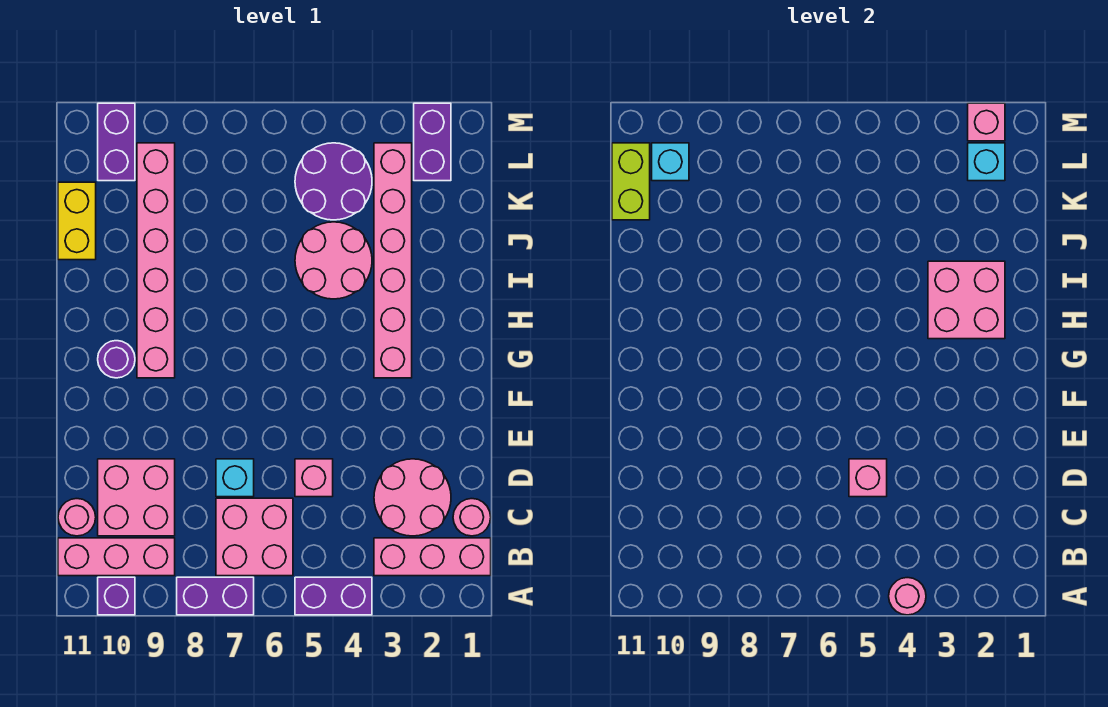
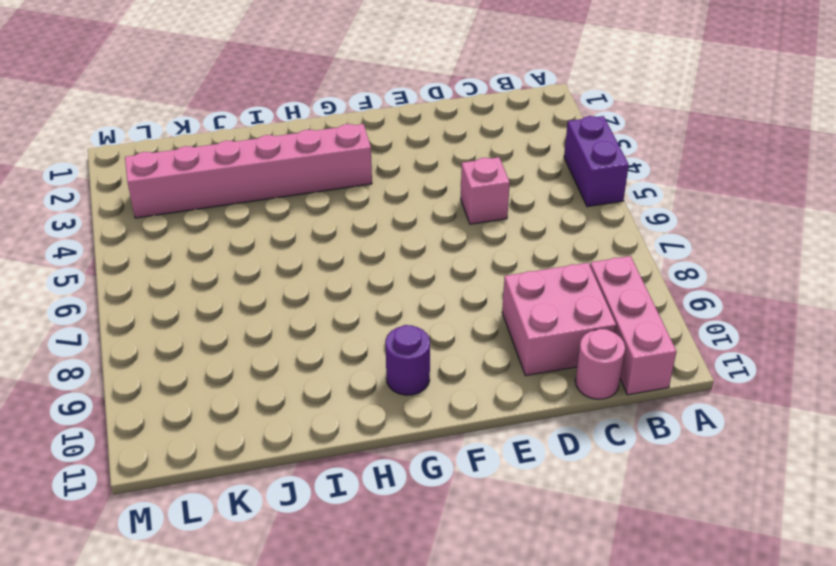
none -> purple 1x2 brick [177,577,254,615]
none -> purple 1x1 brick [98,577,135,615]
none -> pink 1x3 brick [374,538,491,576]

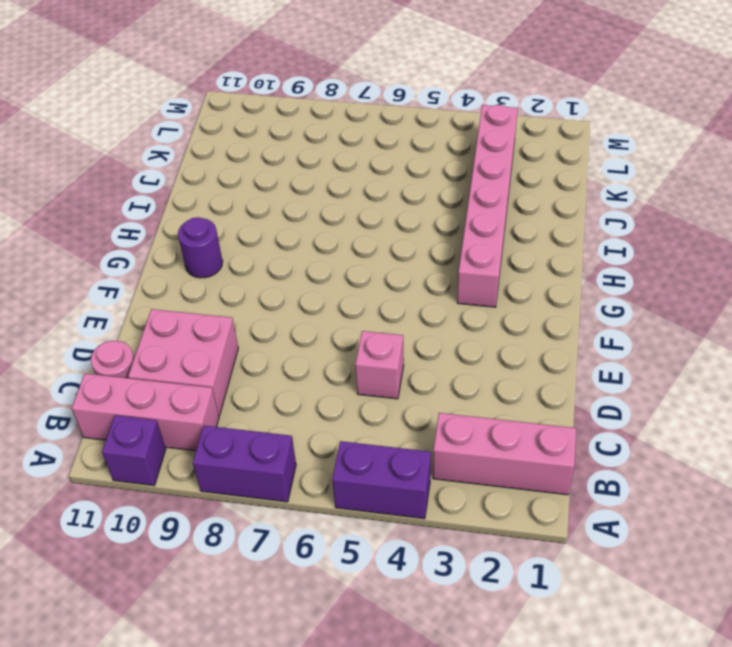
none -> pink 2x2 brick [216,498,293,576]
none -> pink 1x1 round brick [453,499,491,536]
none -> pink 2x2 round brick [374,459,451,536]

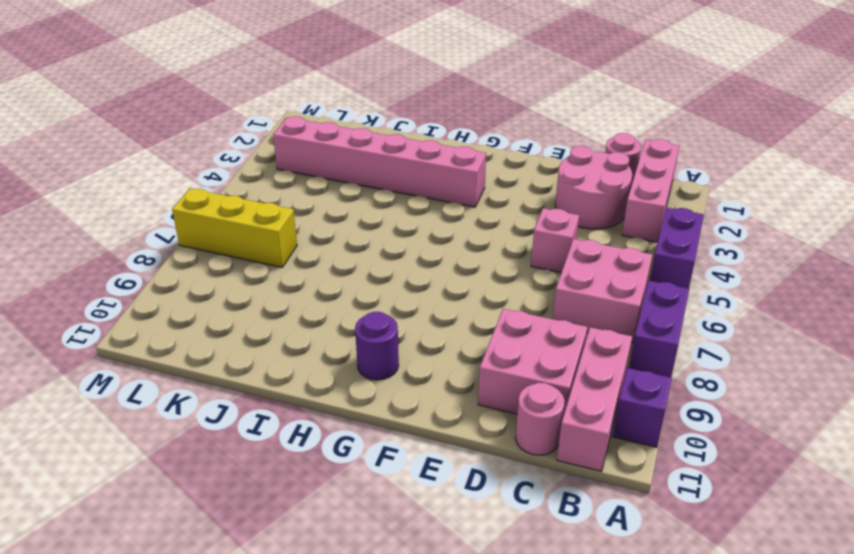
yellow 1x3 brick [172,188,297,267] -> none
none -> cyan 1x1 brick [216,459,254,497]
none -> pink 1x6 brick [137,143,175,378]
none -> pink 2x2 round brick [295,222,372,299]

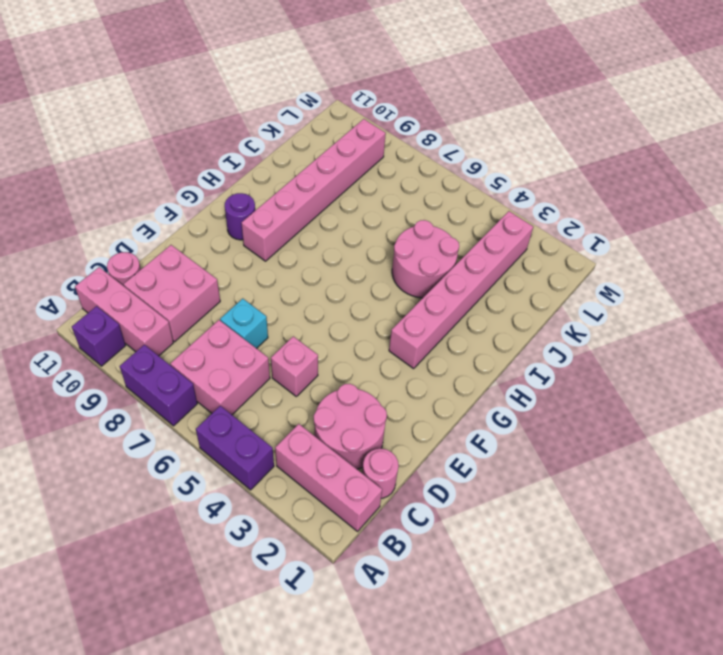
none -> yellow 1x2 brick [58,182,96,260]
none -> purple 2x2 round brick [295,143,372,220]
none -> purple 1x2 brick [414,103,451,181]

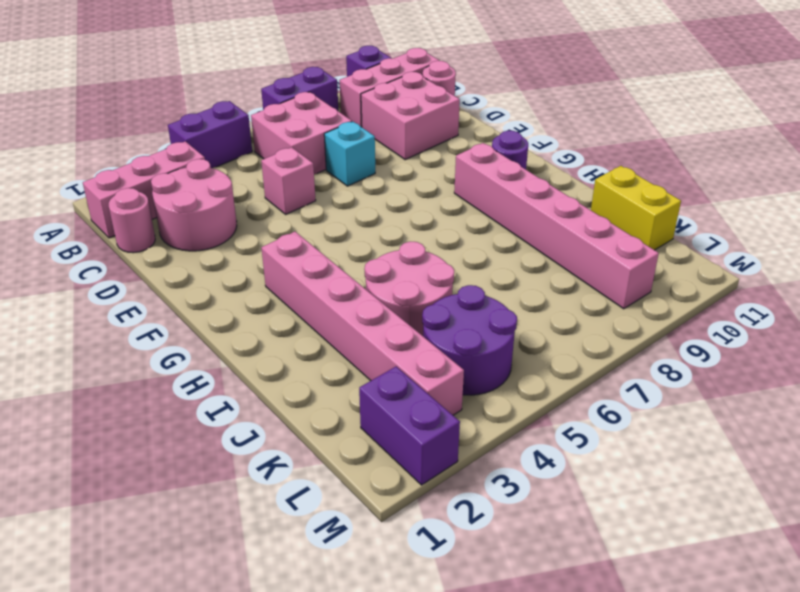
none -> purple 1x2 brick [98,103,135,181]
none -> pink 1x1 round brick [889,578,926,615]
none -> pink 1x1 brick [849,459,887,497]

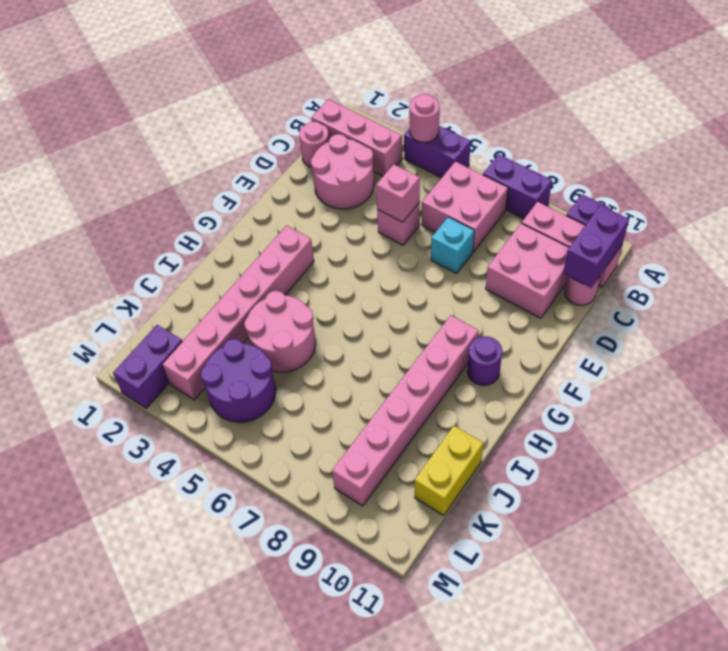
purple 1x2 brick [563,205,629,288] -> purple 1x2 brick moved to [98,103,135,181]
none -> pink 2x2 brick [928,261,1005,339]
none -> lime 1x2 brick [612,143,650,220]
none -> cyan 1x1 brick [968,143,1005,181]

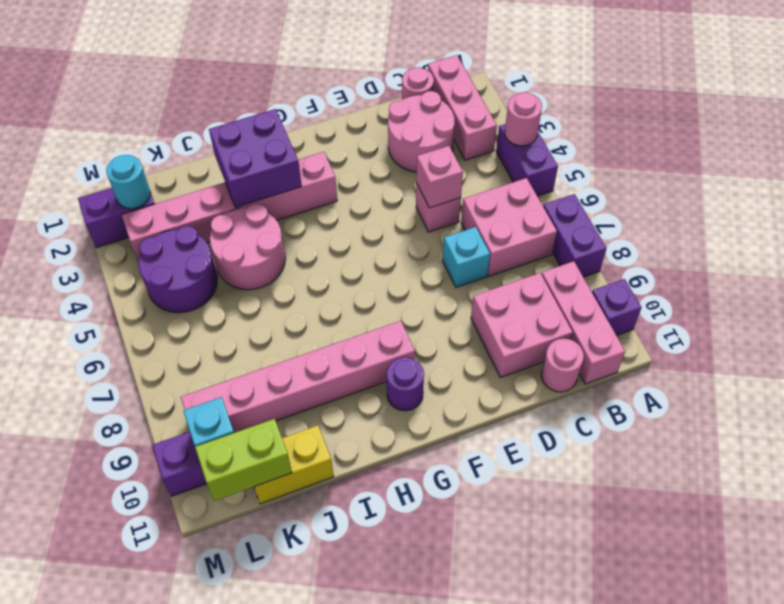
purple 2x2 brick [209,109,302,208] -> pink 2x2 brick [928,261,1005,339]
cyan 1x1 round brick [106,155,150,209] -> cyan 1x1 brick [968,143,1005,181]
none -> pink 1x1 brick [968,103,1005,141]

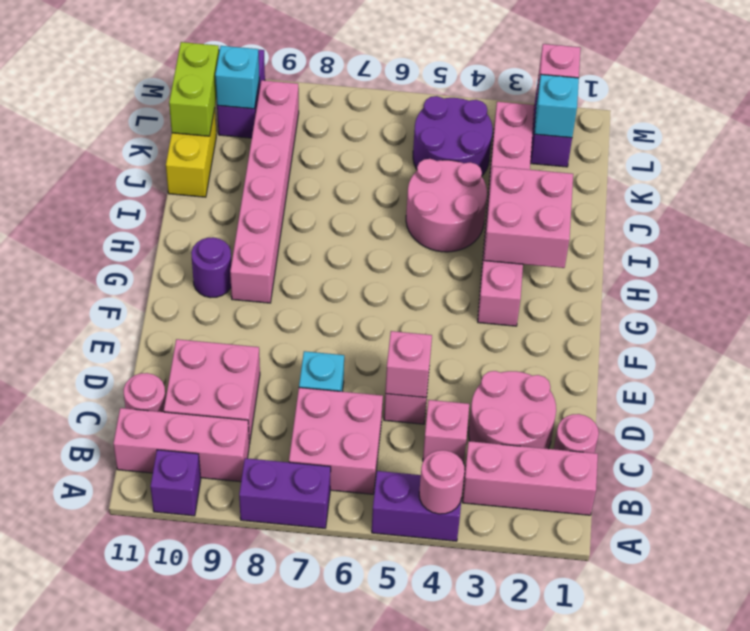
pink 1x1 brick [423,400,469,464] -> none

